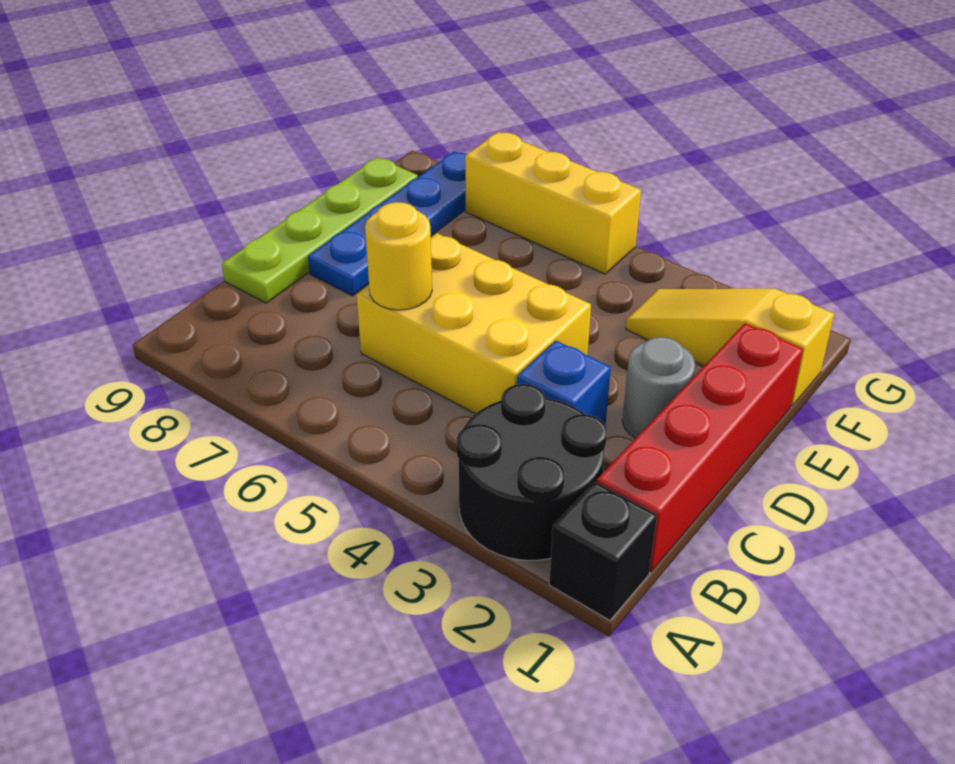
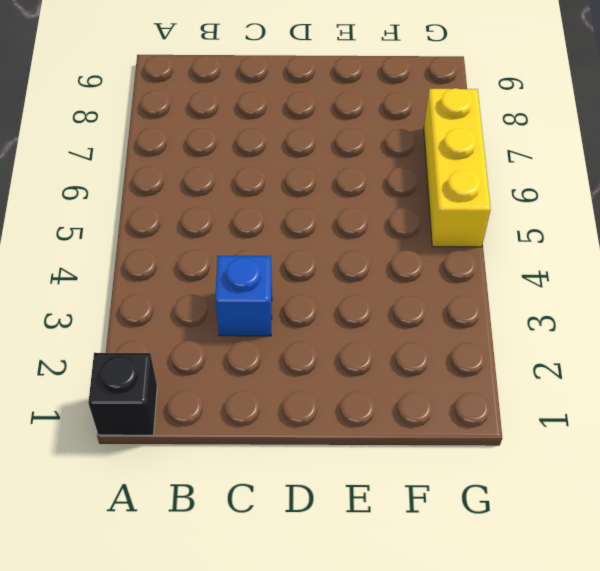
none -> black 2x2 round brick [456,384,607,561]
none -> red 1x4 brick [596,323,803,572]

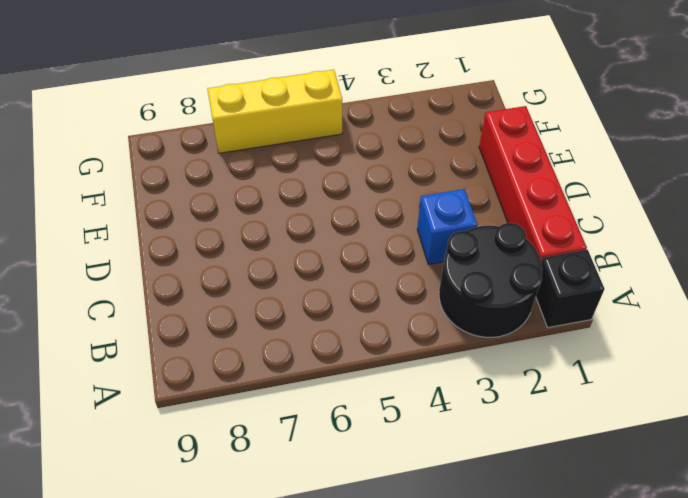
none -> yellow 2x3 brick [357,233,591,414]
none -> lime 1x4 plate [222,157,418,303]

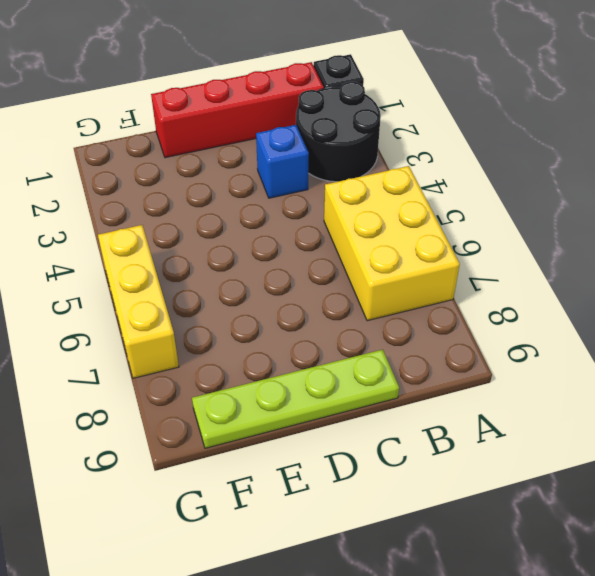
yellow 2x3 brick [324,166,460,321] -> yellow 2x3 brick moved to [357,233,591,414]
none -> grey 1x1 round brick [622,337,695,438]
none -> blue 1x4 plate [308,152,467,296]

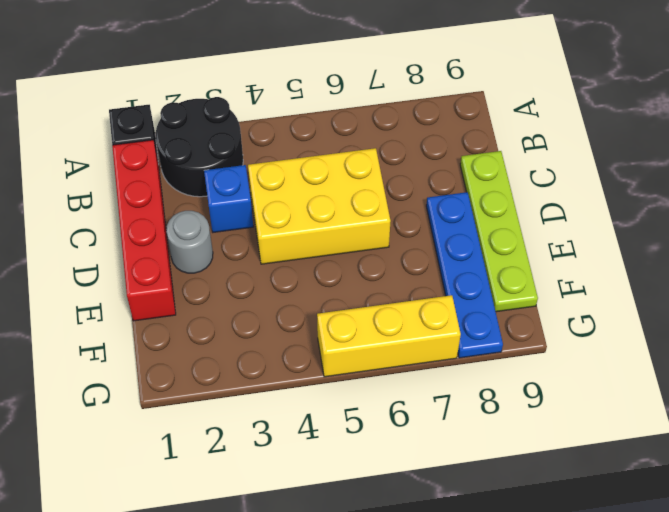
none -> yellow 1x3 slope [626,289,834,406]
none -> yellow 1x1 round brick [365,202,432,310]

